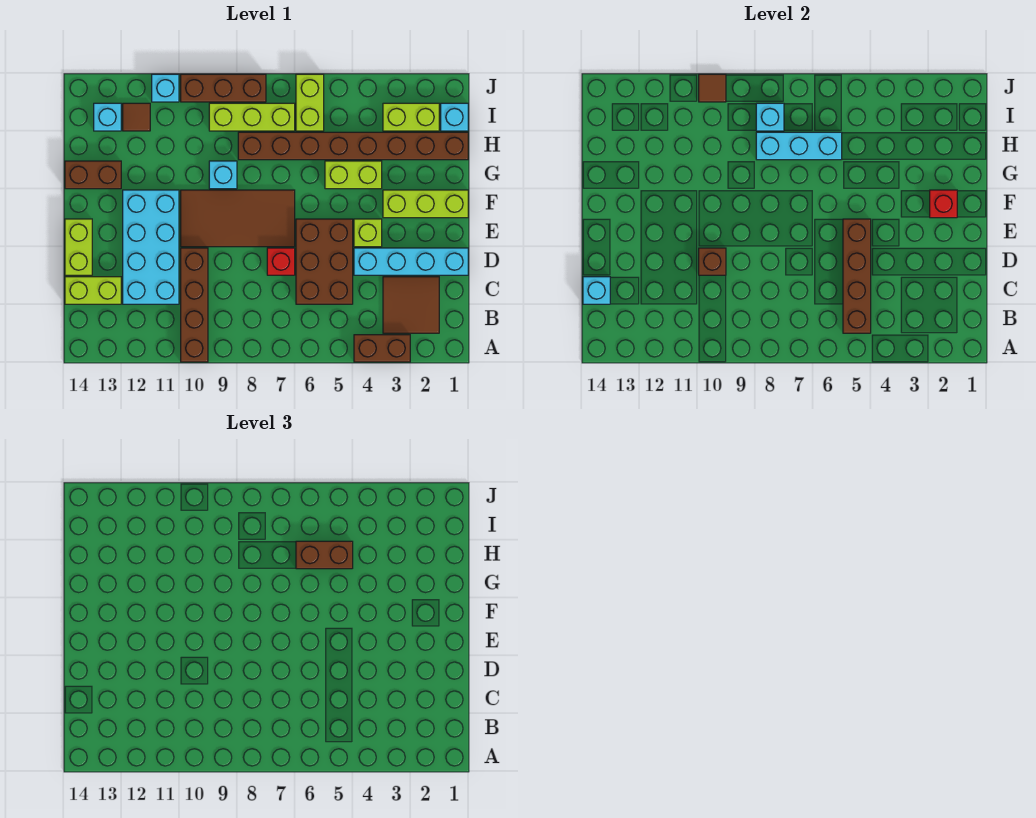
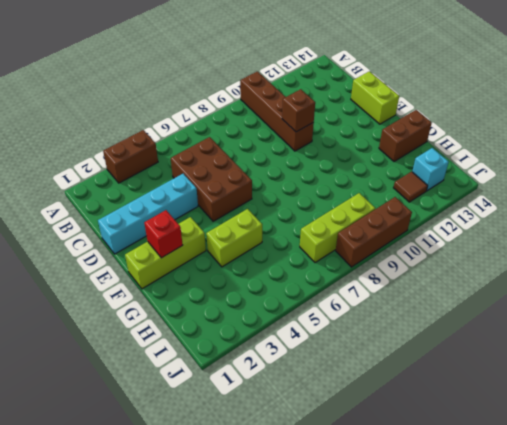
none -> brown 2x2 tile [383,277,439,333]
none -> cyan 2x4 brick [123,190,179,304]
none -> lime 1x2 brick [65,277,121,304]
none -> red 1x1 brick [267,248,295,275]

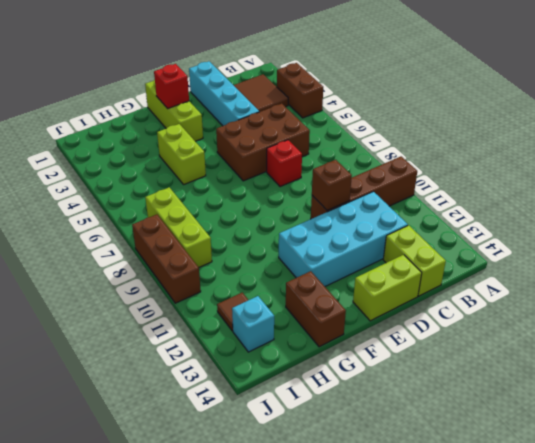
none -> lime 1x1 brick [354,219,382,247]
none -> brown 2x4 tile [181,190,295,247]
none -> cyan 1x1 brick [209,161,237,189]
none -> brown 1x8 brick [238,132,468,160]

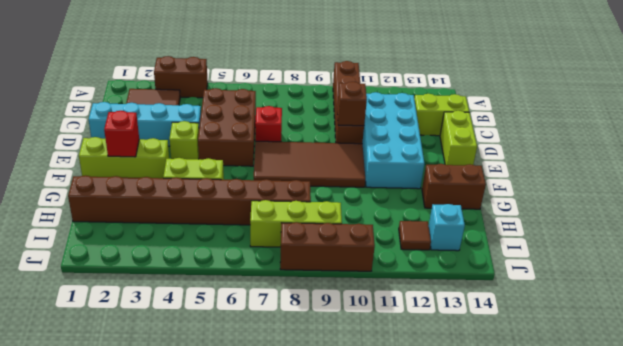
none -> cyan 1x1 brick [209,161,237,189]
none -> cyan 1x1 brick [441,103,468,131]
none -> lime 1x2 brick [383,103,439,131]
none -> lime 1x2 brick [296,74,324,131]

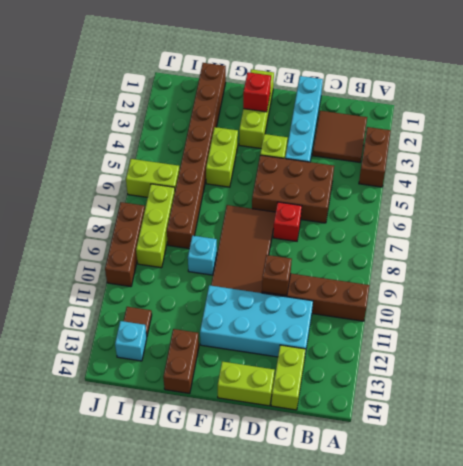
none -> cyan 1x1 brick [441,103,468,131]
none -> lime 1x2 brick [383,103,439,131]
none -> cyan 1x1 brick [152,74,179,102]
none -> brown 1x4 brick [843,219,871,333]

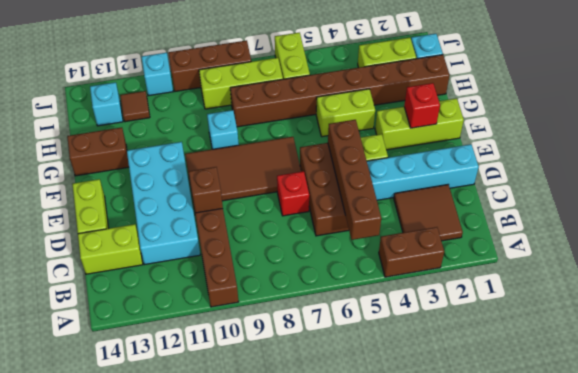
none -> cyan 1x1 brick [583,277,610,304]
none -> cyan 1x3 brick [756,132,842,160]
none -> cyan 1x1 brick [756,103,784,131]
none -> brown 1x1 tile [699,74,726,102]

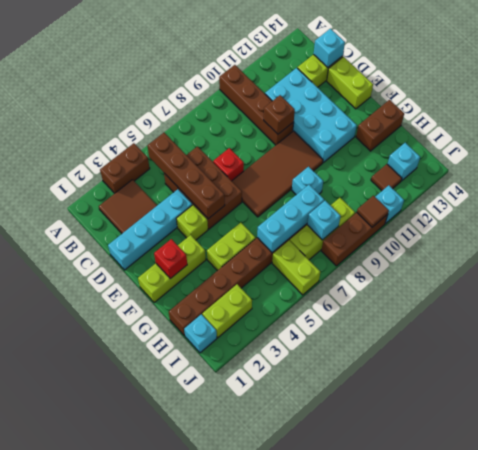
none -> brown 1x2 brick [296,541,353,569]

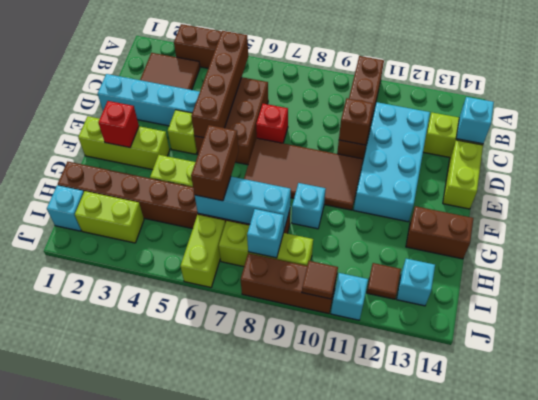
brown 1x2 brick [191,125,239,201] -> brown 1x2 brick turned to [296,541,353,569]

